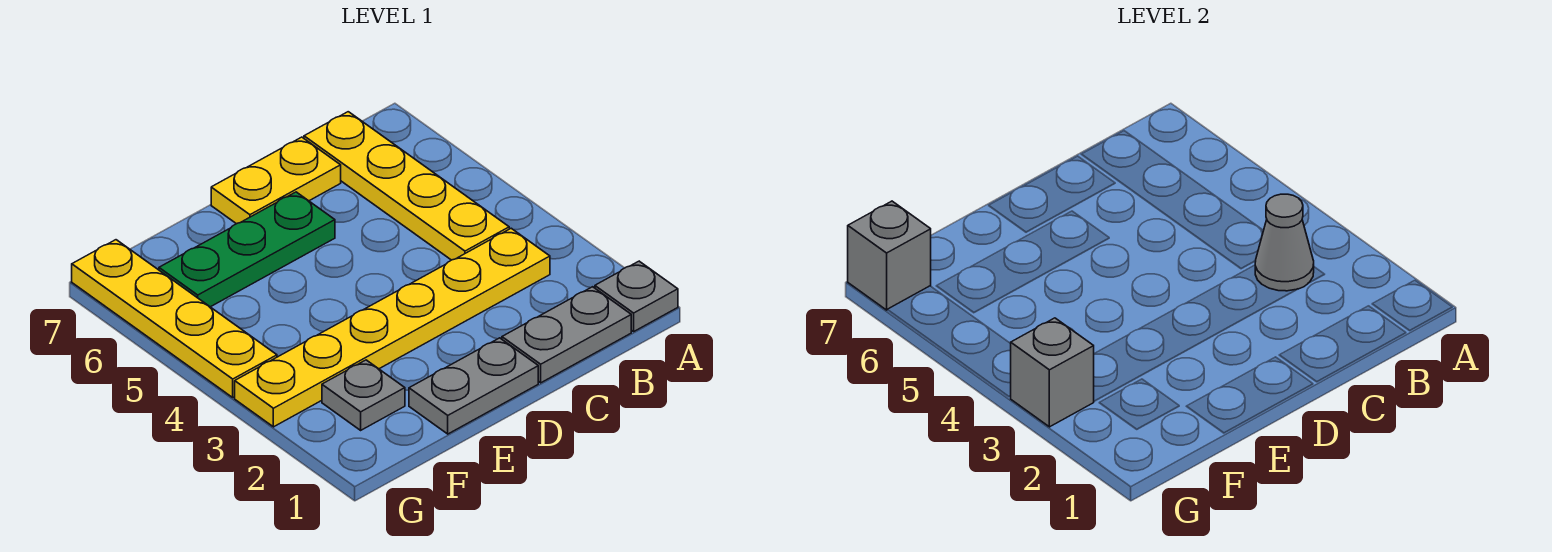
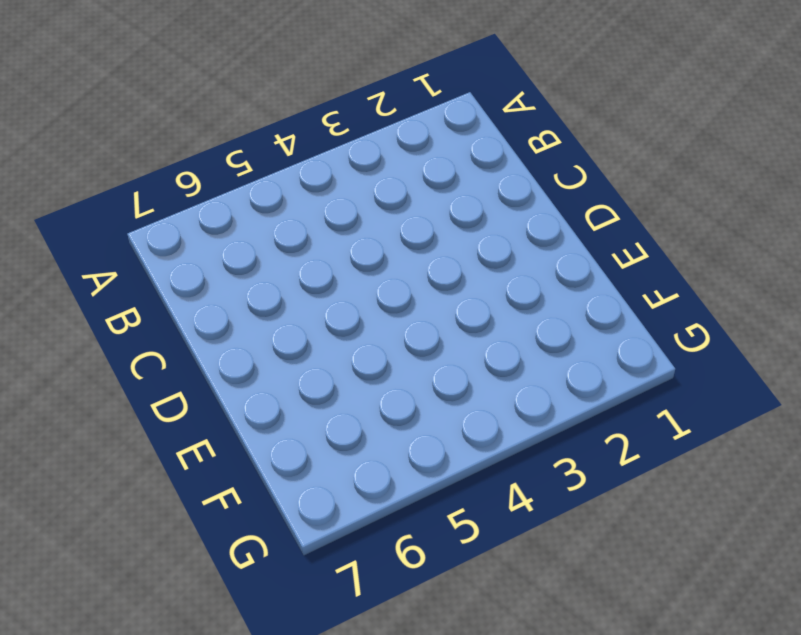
none -> grey 1x1 plate [595,261,678,332]
none -> grey 1x2 plate [502,287,631,383]
none -> yellow 1x6 plate [235,228,550,427]

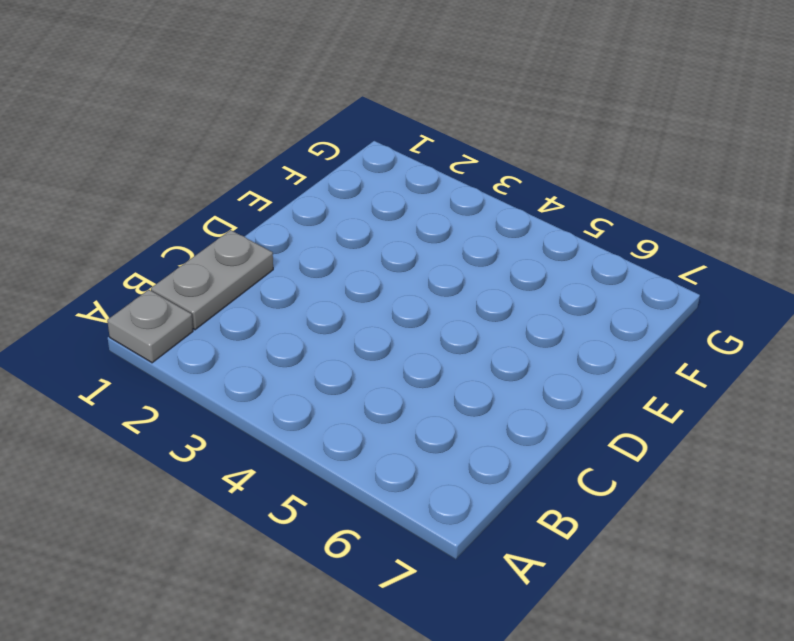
none -> yellow 1x6 plate [235,228,550,427]
none -> yellow 1x4 plate [304,112,509,260]
none -> yellow 1x2 plate [211,137,341,224]

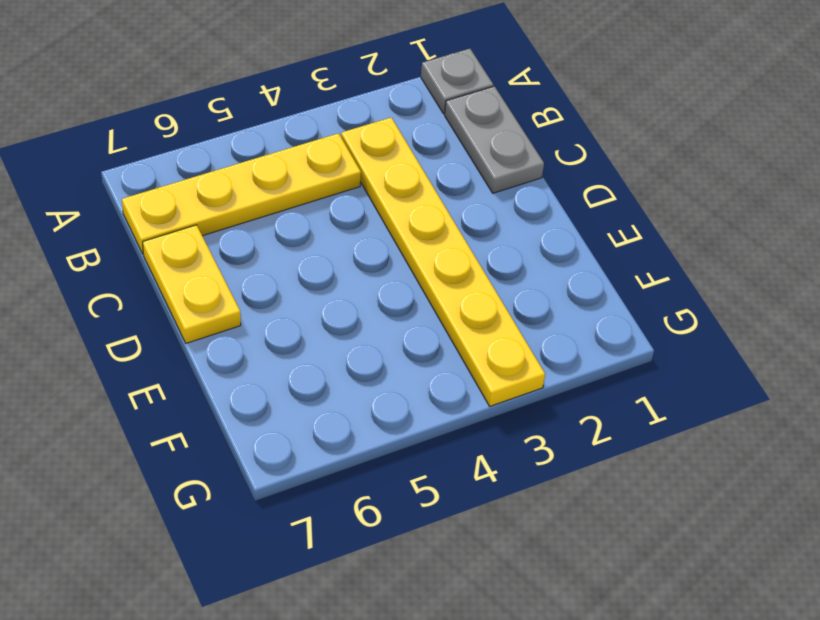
none -> grey 1x2 plate [409,338,538,434]
none -> green 1x3 plate [159,192,335,307]
none -> grey 1x1 plate [322,360,405,430]

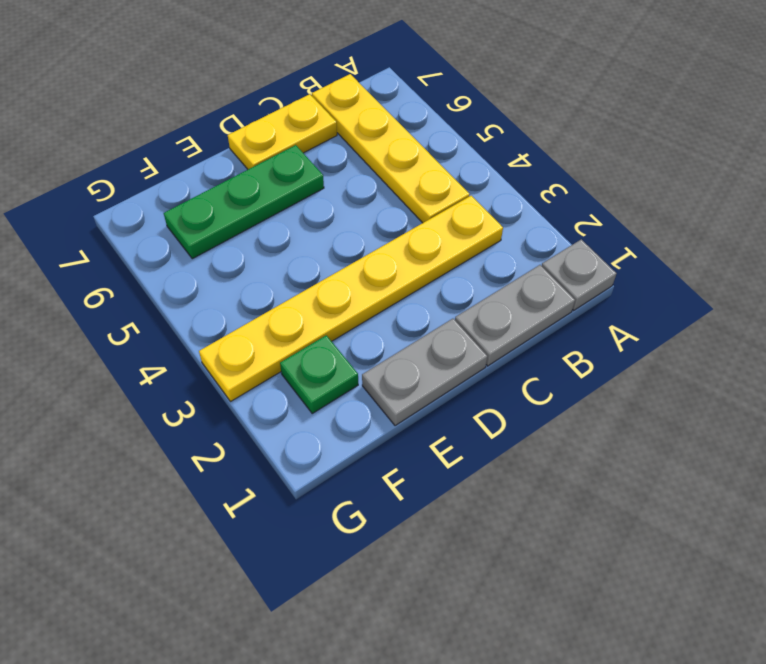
green 1x1 plate [280,335,358,413] -> grey 1x1 plate [322,360,405,430]
none -> yellow 1x4 plate [72,240,277,397]
none -> grey 1x1 cone [1255,194,1314,291]
none -> grey 1x1 brick [1011,318,1094,427]

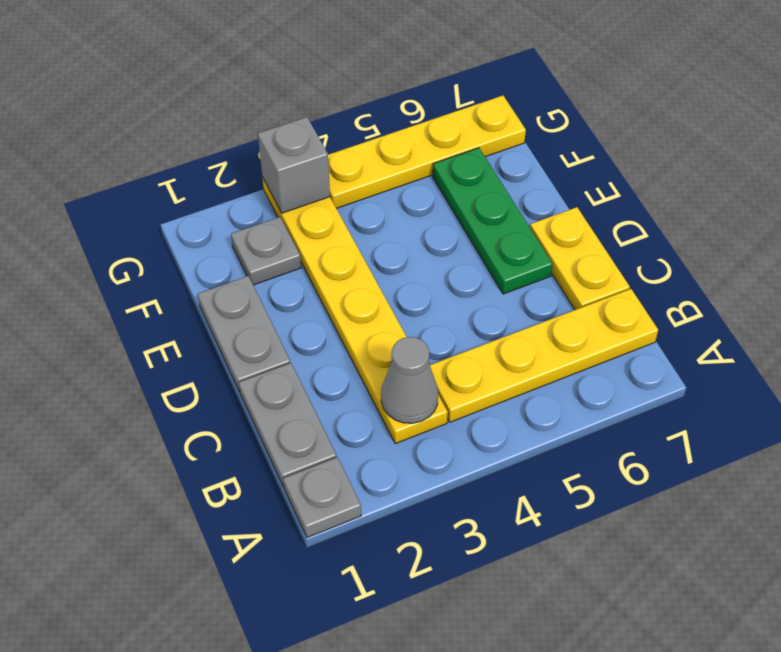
none -> grey 1x1 brick [848,201,931,310]

